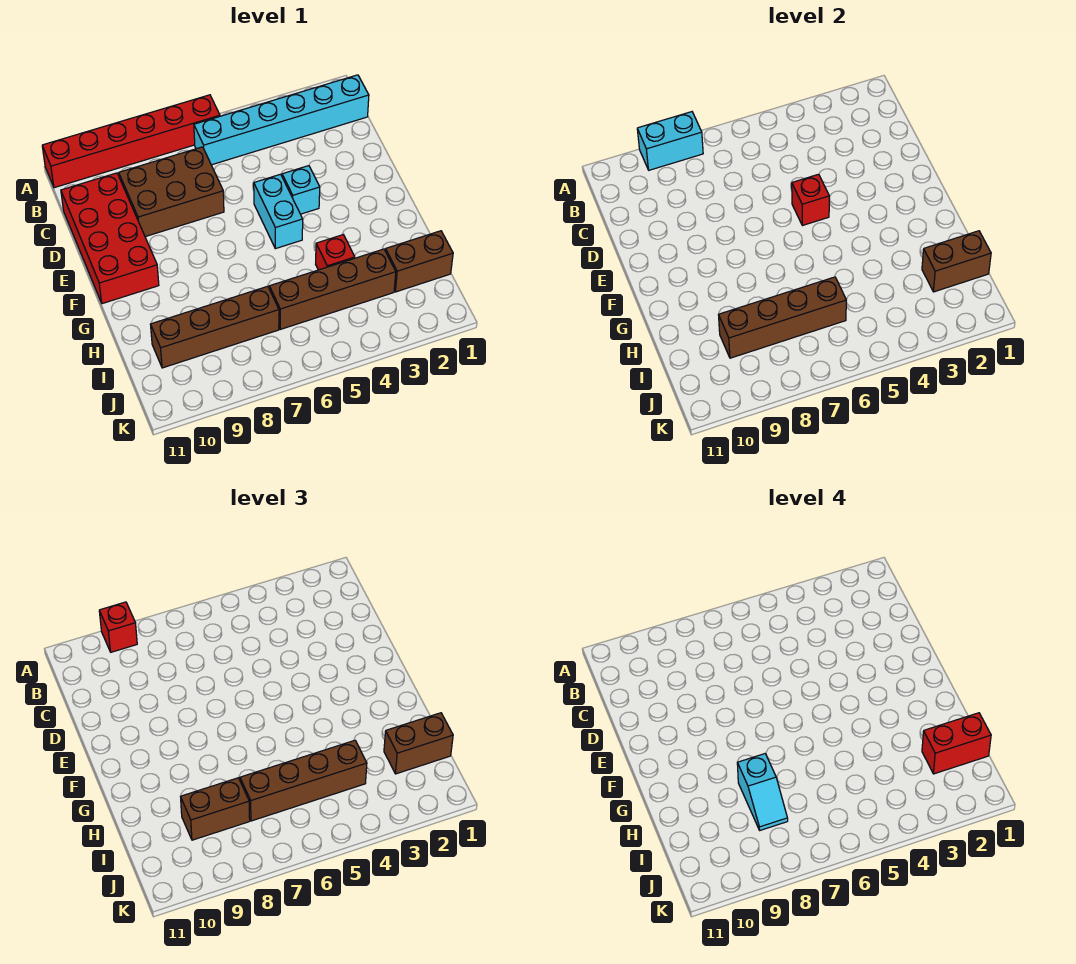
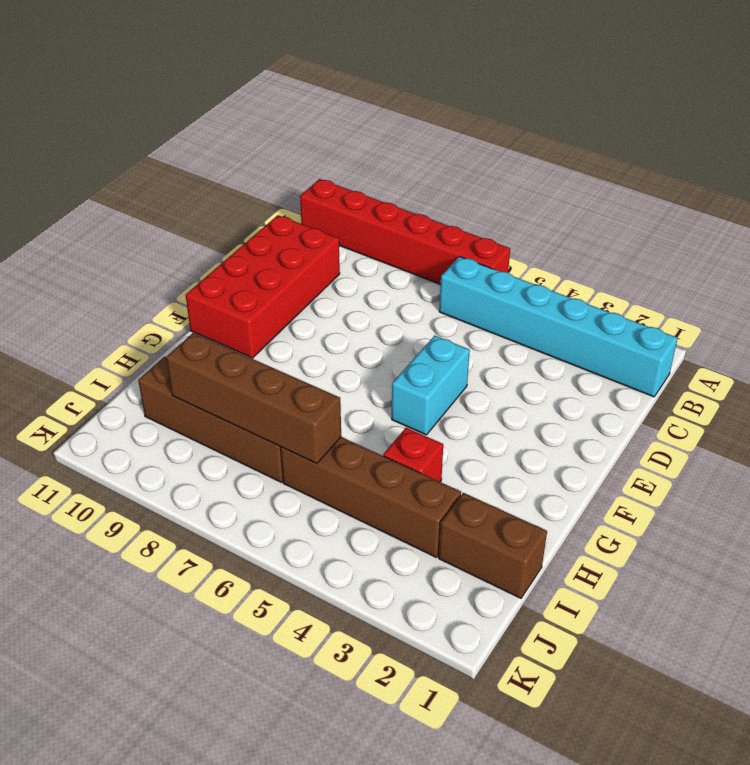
none -> brown 2x3 brick [119,147,224,237]
none -> cyan 1x1 brick [282,166,320,214]
none -> cyan 1x2 brick [637,112,703,170]

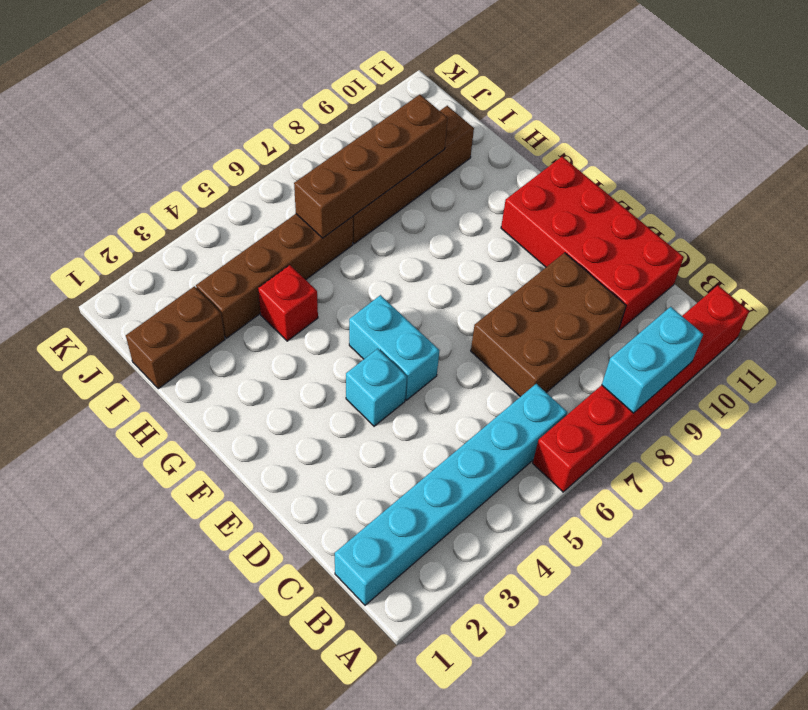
none -> red 1x1 brick [792,174,829,226]
none -> brown 1x2 brick [922,231,991,292]
none -> red 1x1 brick [99,602,137,652]

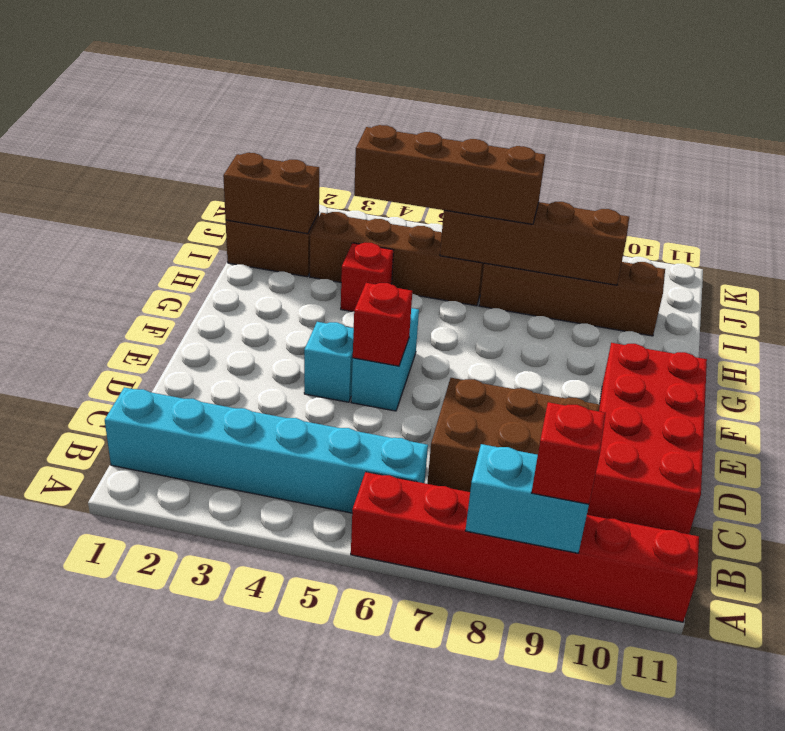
none -> brown 1x2 brick [384,713,453,774]
none -> brown 1x2 brick [181,778,250,840]
none -> cyan 1x2 slope [737,754,788,830]

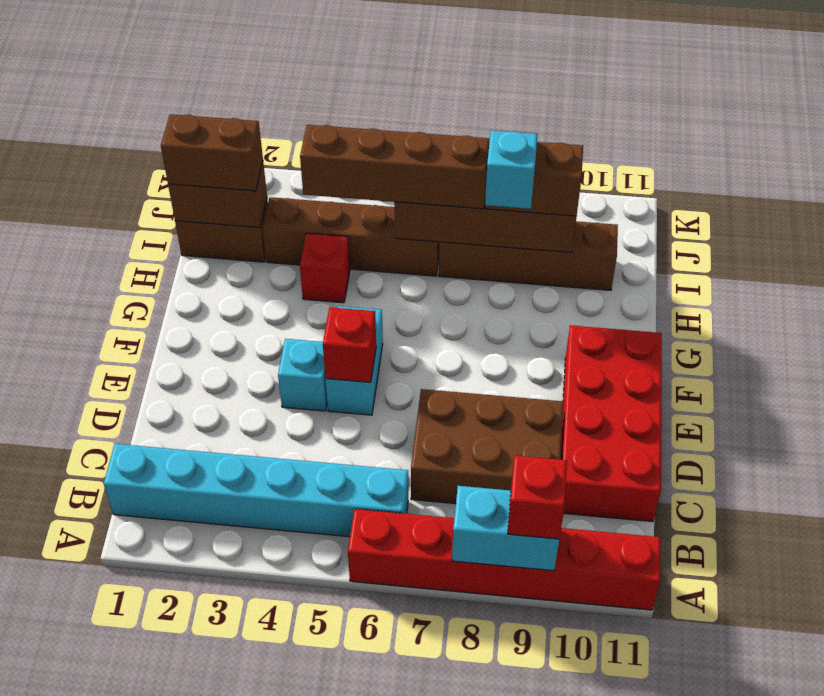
none -> red 1x2 brick [922,713,991,774]

